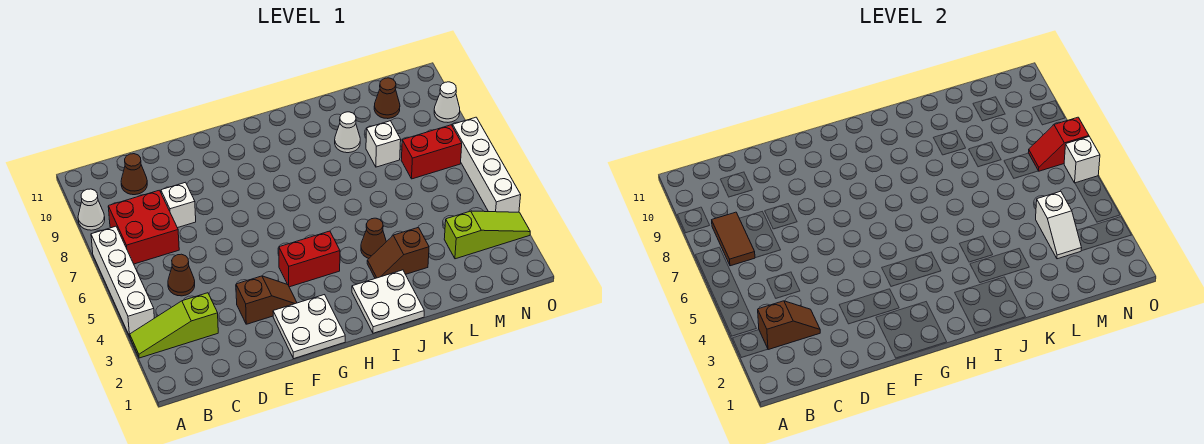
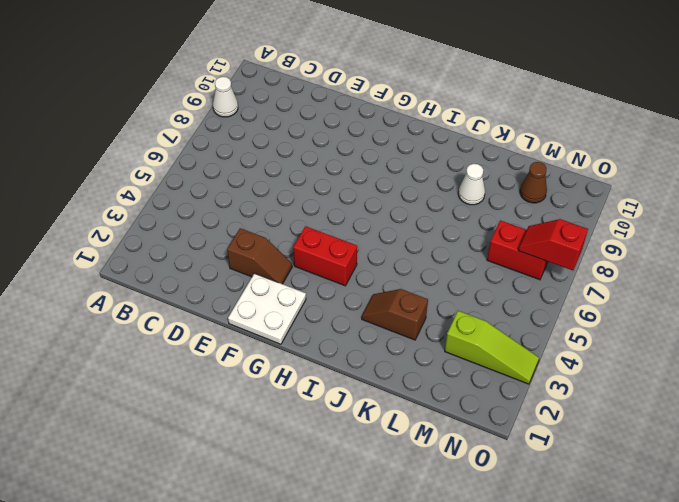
none -> lime 1x3 slope [130,293,218,358]
none -> white 1x4 brick [91,226,154,336]
none -> red 2x2 brick [108,190,179,264]

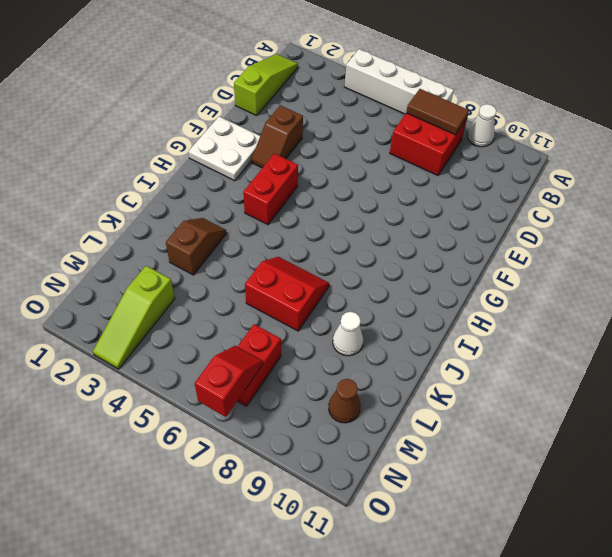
lime 1x3 slope [234,54,298,116] -> lime 1x3 slope moved to [130,293,218,358]
red 2x2 slope [245,257,329,331] -> none
none -> brown 1x1 cone [168,254,195,296]
none -> brown 1x1 cone [121,154,147,195]
none -> white 1x1 brick [161,182,196,228]

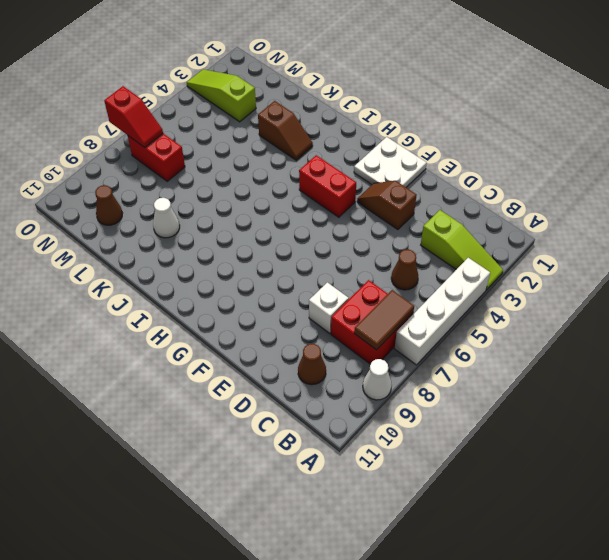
none -> white 2x2 plate [352,270,424,333]
none -> brown 1x1 cone [361,218,386,258]
none -> white 1x1 brick [366,121,401,167]

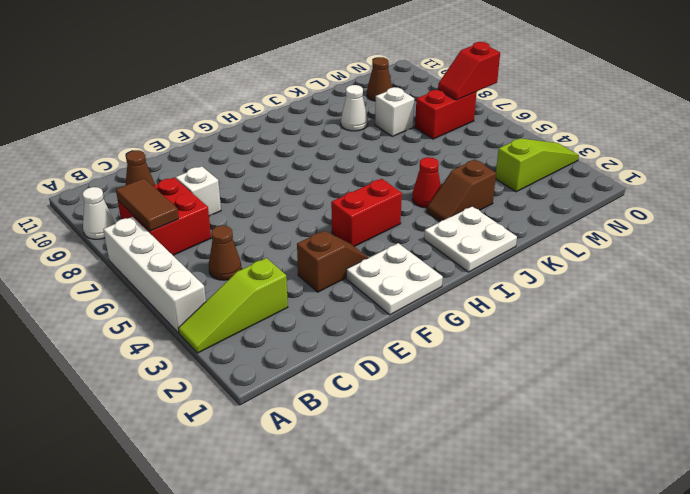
red 1x1 cone [412,157,441,208] -> brown 1x1 cone [361,218,386,258]
none -> white 1x4 brick [453,117,521,212]
none -> white 1x1 cone [434,82,460,122]
none -> brown 1x2 slope [758,301,820,350]

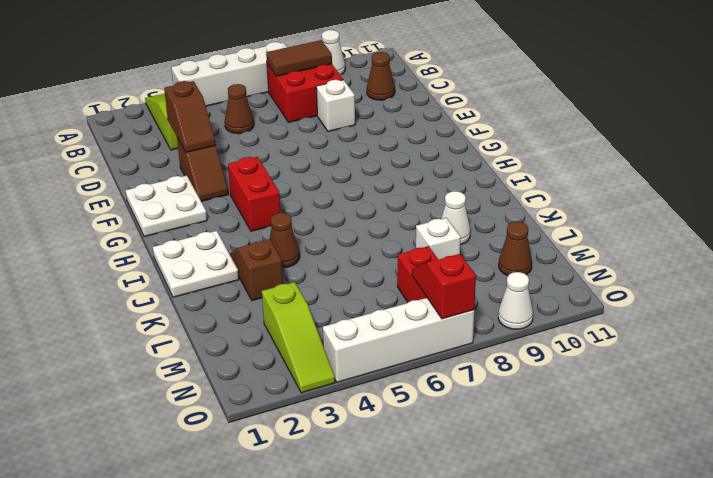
brown 1x2 slope [164,81,216,152] -> brown 1x2 slope moved to [758,301,820,350]
none -> white 1x2 slope [1036,191,1081,259]
none -> white 1x1 brick [1064,137,1100,183]

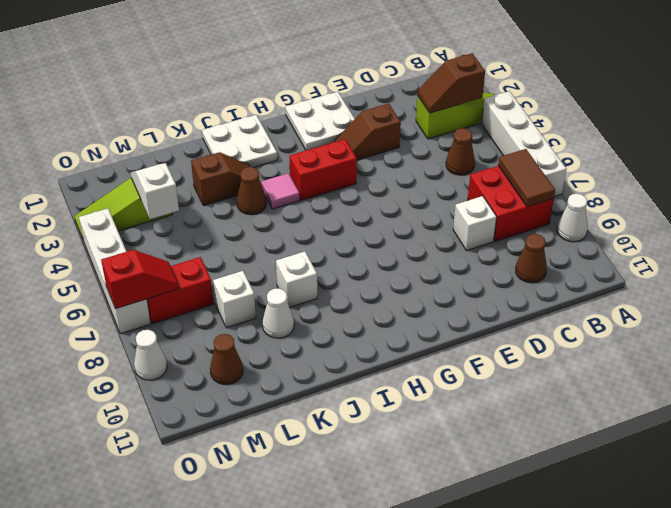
pink 1x1 tile [261,173,300,209] -> none
white 1x1 brick [276,251,317,307] -> white 1x1 brick moved to [1064,137,1100,183]

